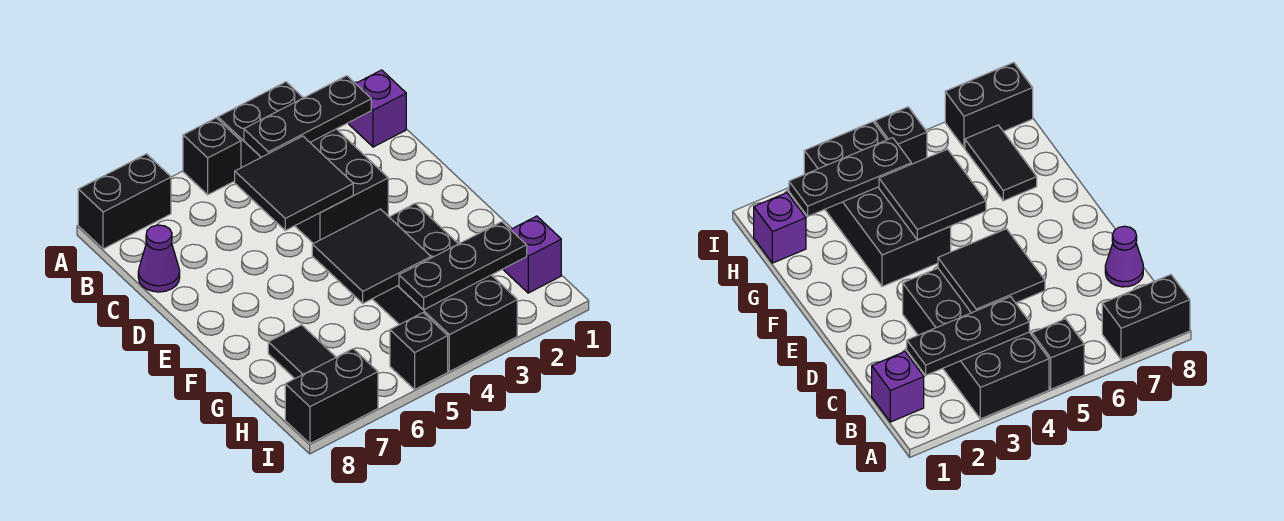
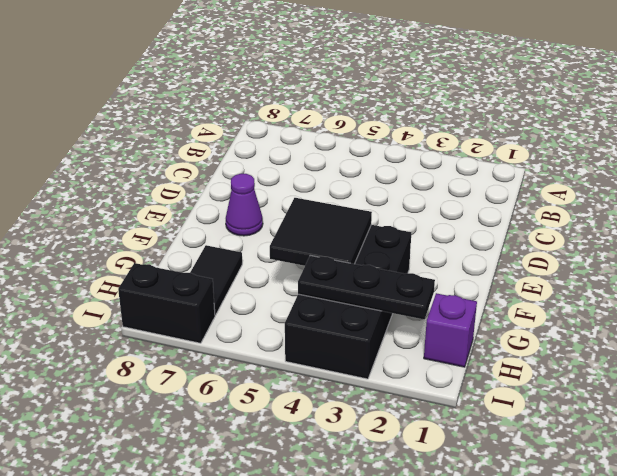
purple 1x1 cone [226,174,263,236] -> purple 1x1 cone moved to [138,225,180,292]
none -> black 2x4 brick [218,82,388,244]
none -> black 1x1 brick [183,118,241,195]
none -> black 1x2 brick [78,154,171,249]

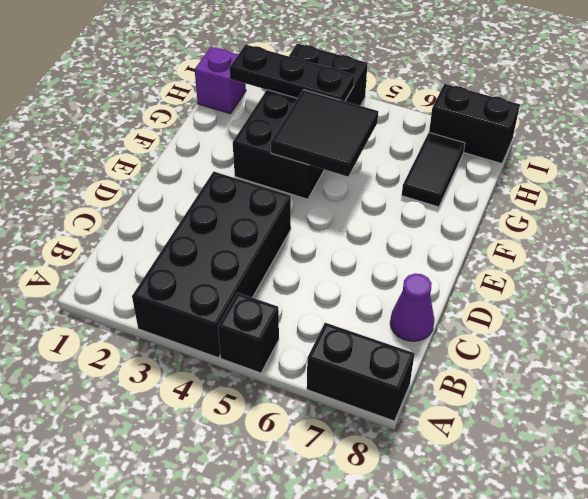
none -> purple 1x1 brick [349,70,406,147]
none -> black 1x1 brick [390,313,448,389]
none -> black 1x3 plate [244,76,371,157]

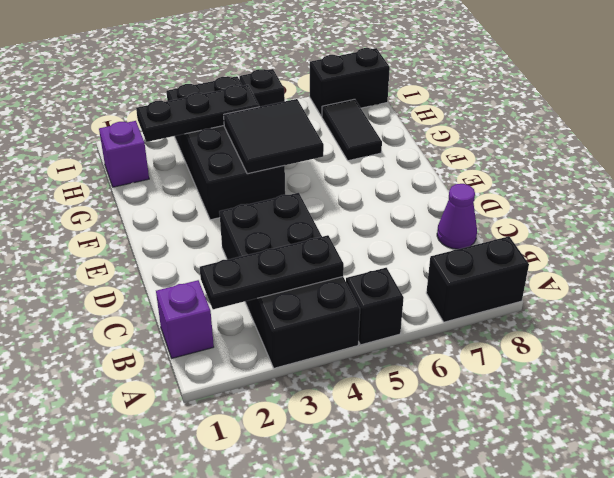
none -> black 2x2 tile [235,136,353,230]

